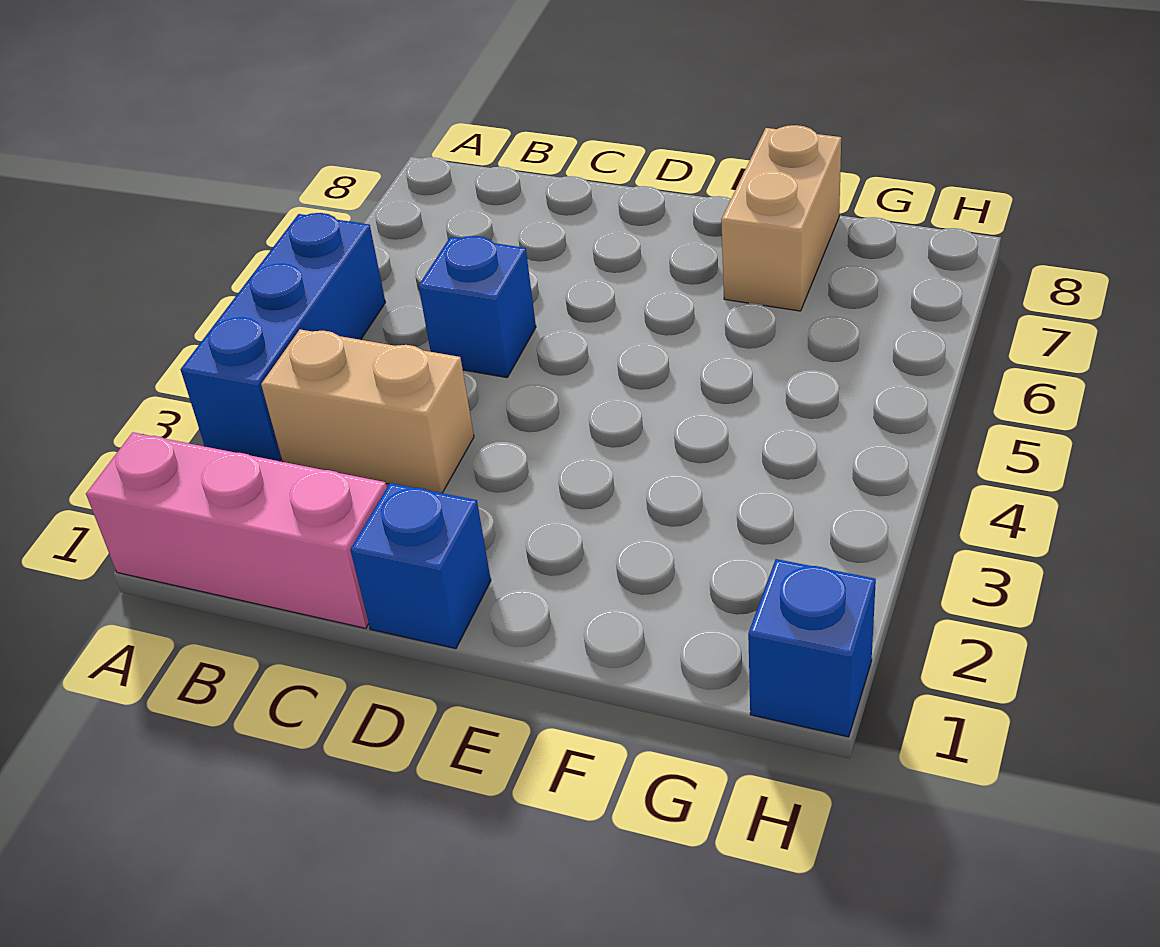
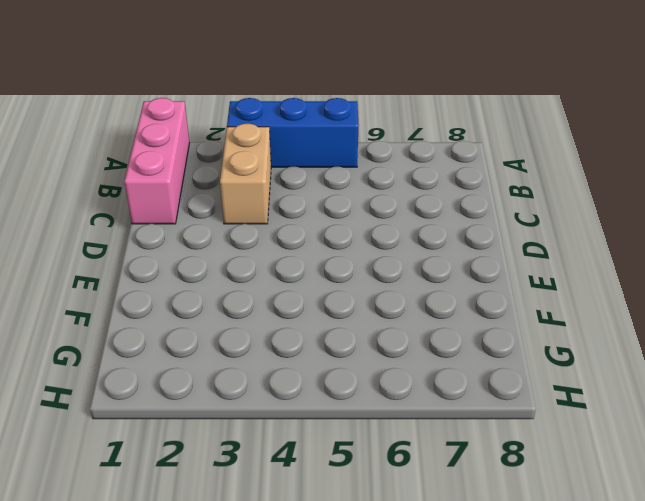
none -> blue 1x1 brick [419,236,536,378]
none -> blue 1x1 brick [350,483,491,649]

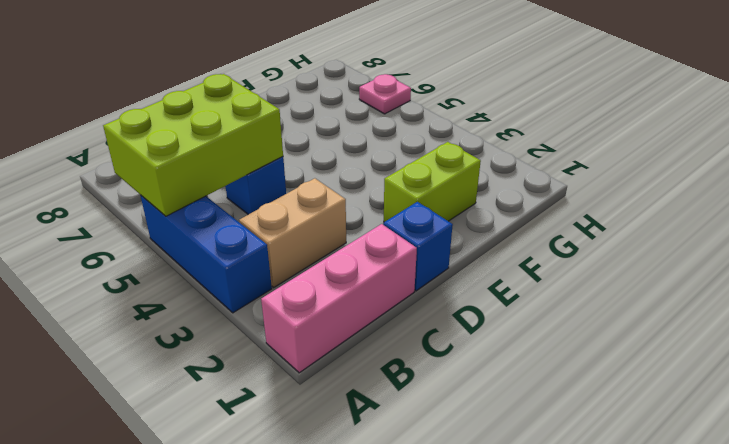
lime 2x3 brick [103,74,283,216] -> none
lime 1x2 brick [384,142,481,222] -> none
pink 1x1 plate [359,74,411,114] -> none
none -> tan 1x2 brick [721,125,841,311]
none -> blue 1x1 brick [748,559,876,737]

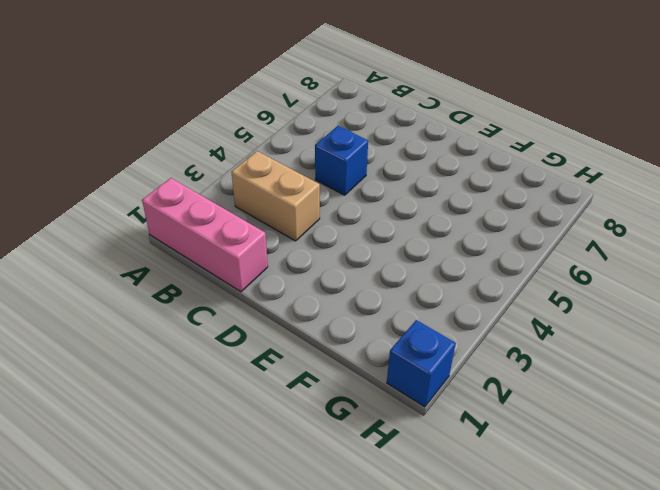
none -> blue 1x3 brick [181,213,385,461]
none -> blue 1x1 brick [350,483,491,649]

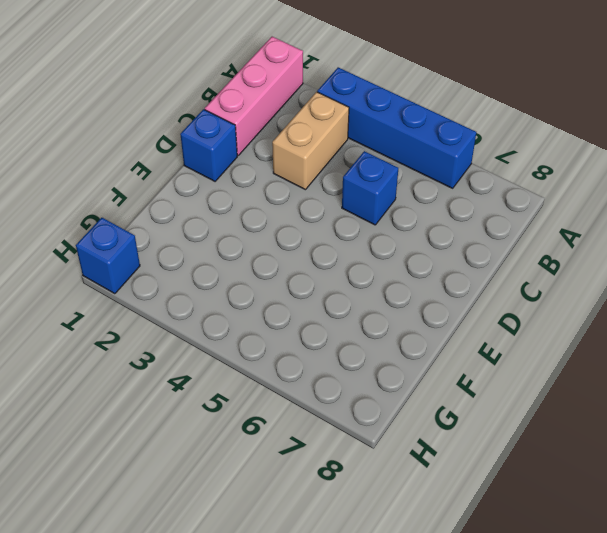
blue 1x4 brick [317,67,476,188] -> blue 1x3 brick [181,213,385,461]
none -> tan 1x2 brick [721,125,841,311]

